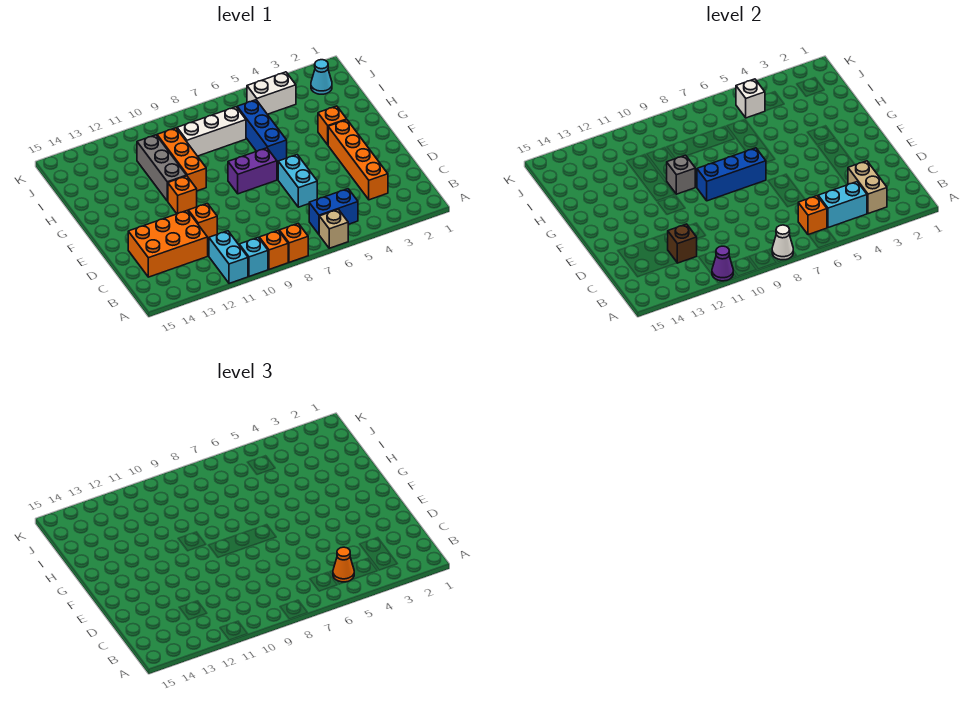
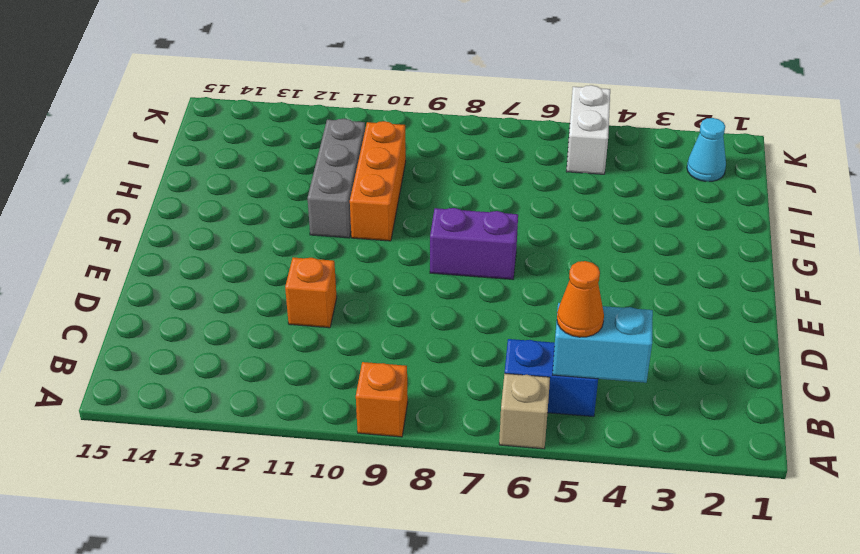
white 1x2 brick [566,85,610,174] -> white 1x2 brick turned to [247,72,296,114]
none -> orange 1x1 brick [279,223,308,262]
none -> cyan 1x1 brick [239,238,268,276]
none -> cyan 1x2 brick [209,231,248,283]

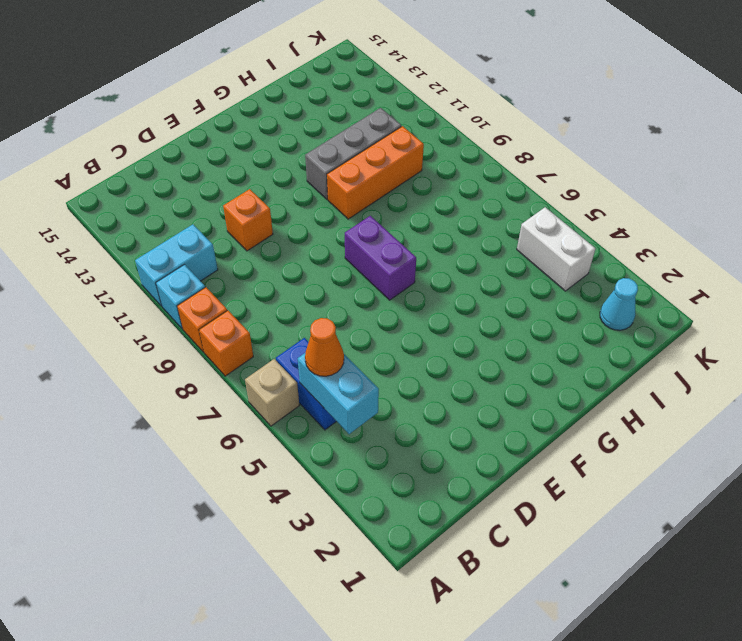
none -> orange 1x4 brick [328,120,388,200]
none -> orange 2x3 brick [128,210,208,277]
none -> cyan 1x2 brick [278,155,317,207]

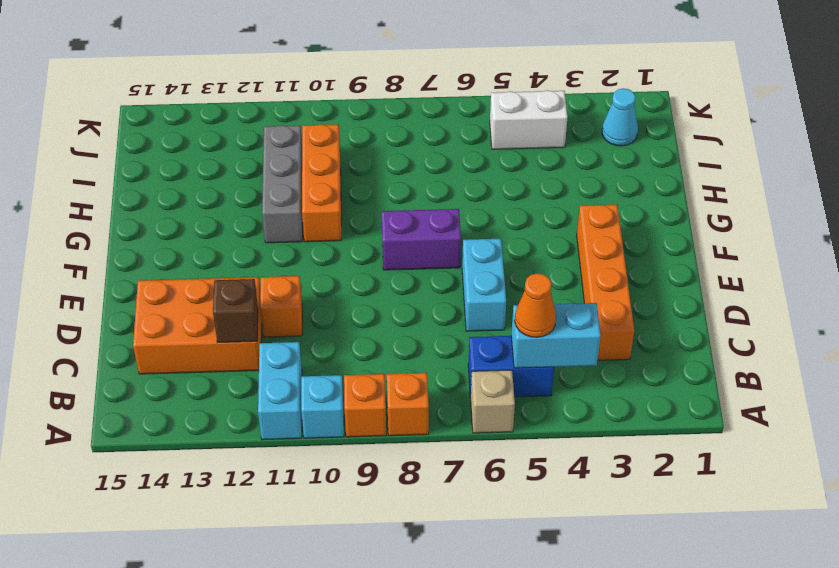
none -> orange 1x1 brick [168,176,197,214]
none -> orange 1x1 brick [318,106,347,145]
none -> blue 1x3 brick [237,100,287,163]

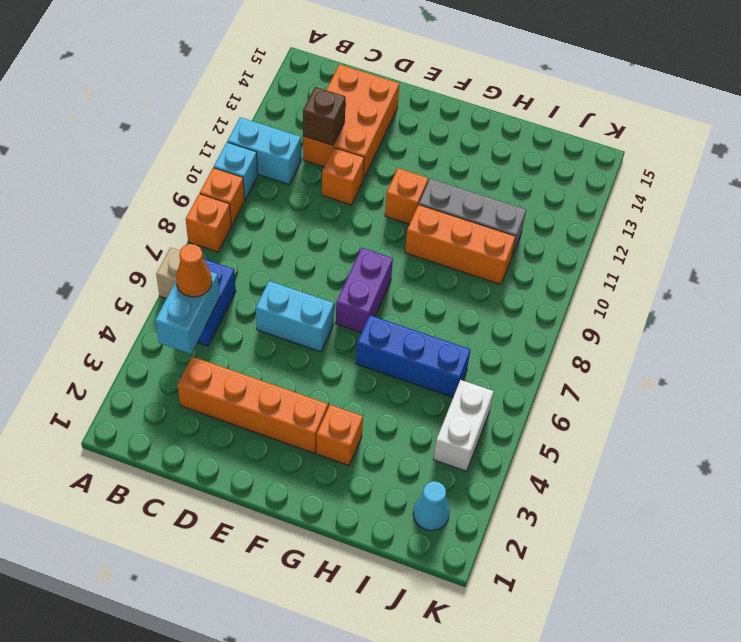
none -> white 1x3 brick [177,107,246,156]
none -> white 1x1 cone [772,225,793,260]
none -> purple 1x1 cone [712,246,733,281]

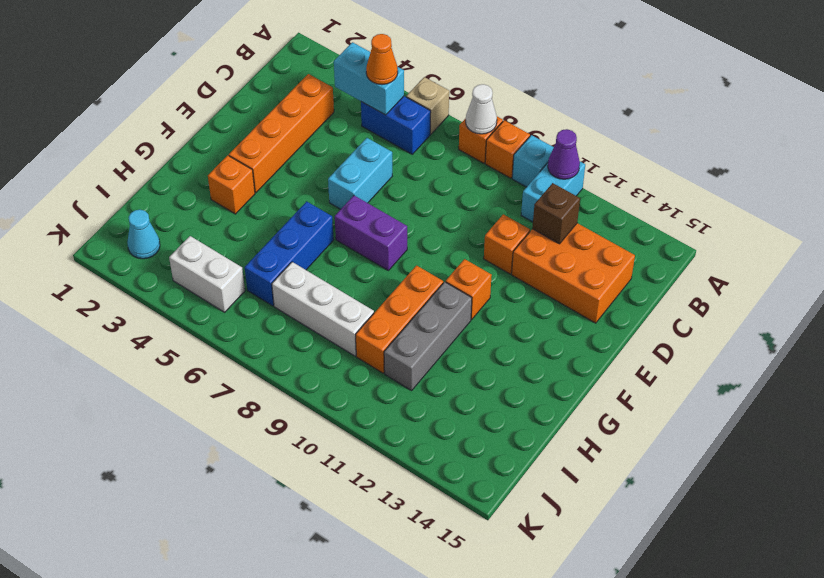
none -> tan 1x2 brick [848,161,887,214]
none -> orange 1x1 brick [798,196,827,235]
none -> blue 1x3 brick [697,148,766,201]

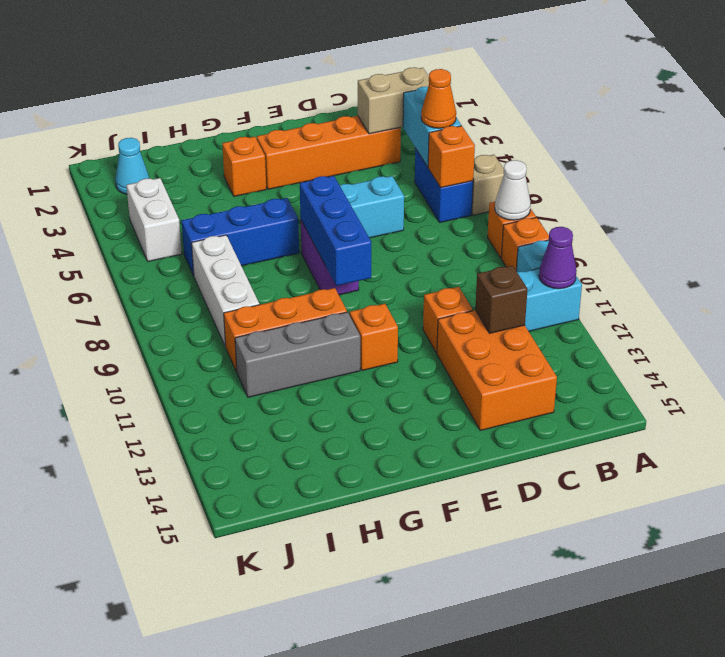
none -> grey 1x1 brick [666,155,695,194]
none -> white 1x1 brick [736,79,765,118]

